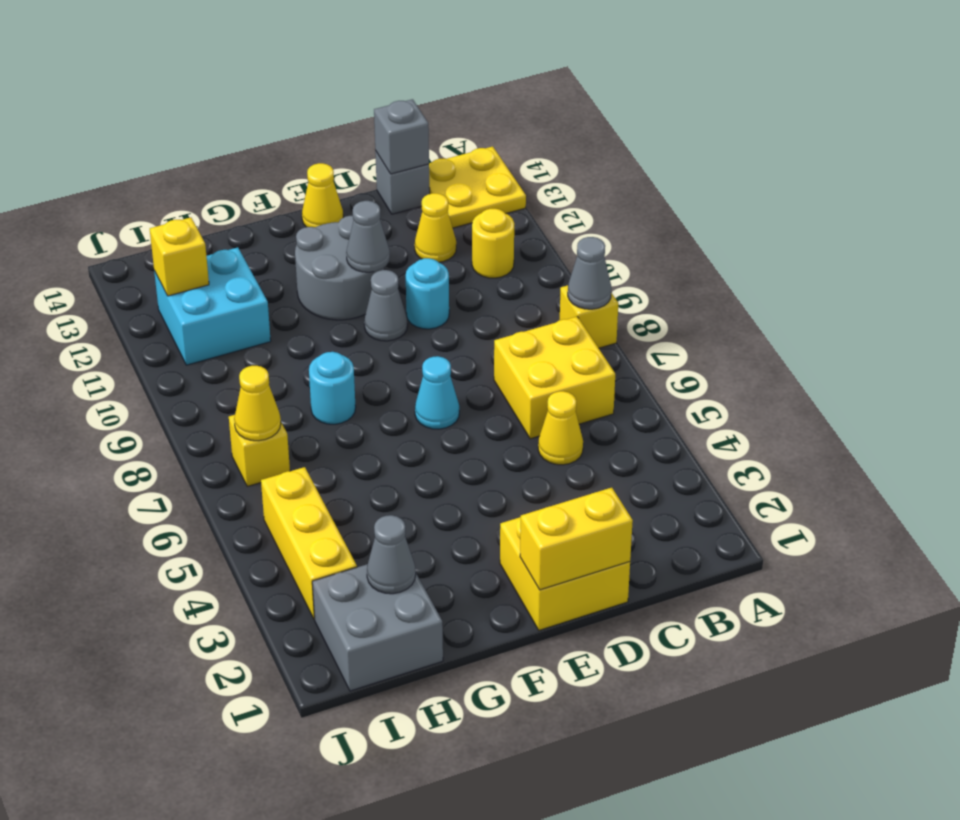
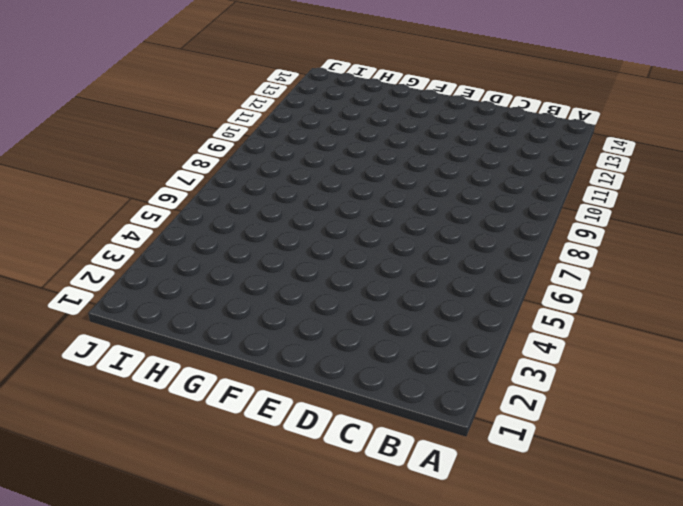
none -> yellow 1x1 brick [560,285,618,348]
none -> yellow 2x2 plate [429,146,526,228]
none -> yellow 2x2 brick [494,317,615,439]

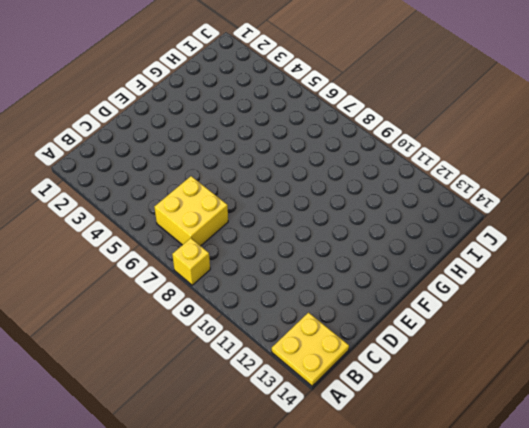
none -> yellow 1x1 round brick [472,209,514,278]
none -> yellow 1x1 cone [538,391,583,465]
none -> yellow 1x1 cone [415,193,456,262]

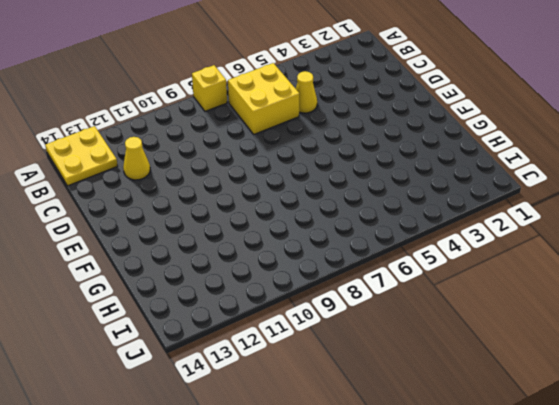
none -> yellow 1x1 round brick [472,209,514,278]
none -> grey 1x1 brick [375,151,430,214]
none -> yellow 2x2 brick [500,517,630,630]

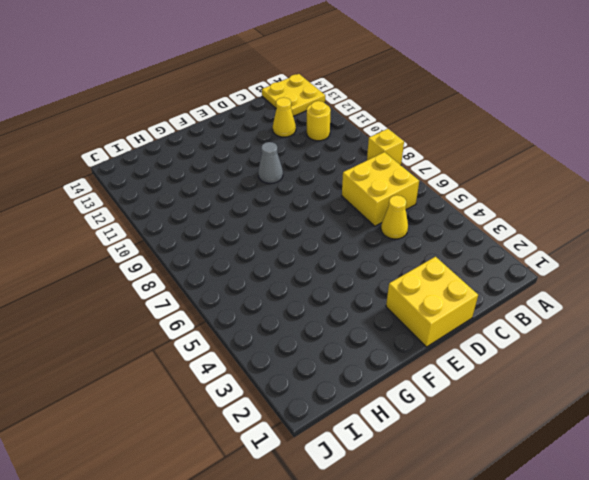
none -> grey 1x1 brick [375,151,430,214]
none -> cyan 1x1 round brick [406,258,449,329]
none -> cyan 1x1 cone [415,356,459,429]

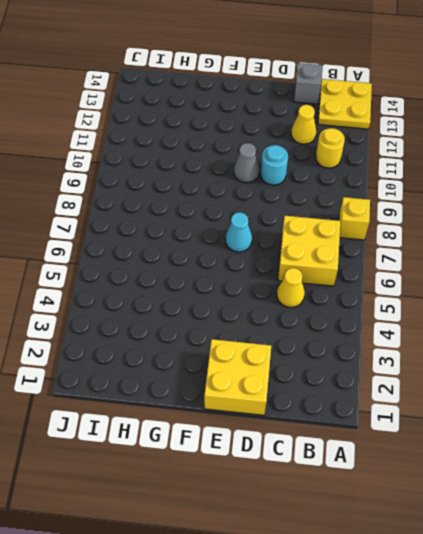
none -> grey 2x2 round brick [295,216,384,320]
none -> yellow 1x1 cone [302,163,343,227]
none -> cyan 1x1 round brick [309,352,356,424]

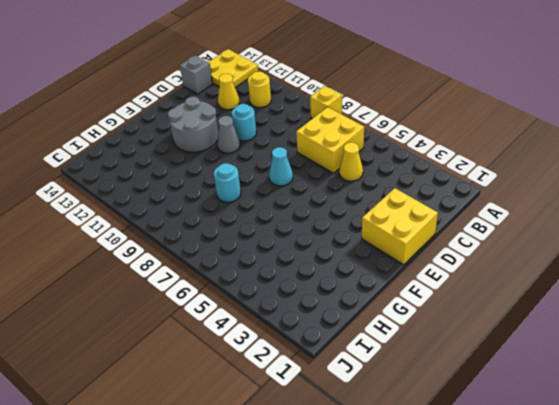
none -> yellow 1x1 cone [302,163,343,227]
none -> grey 2x2 brick [312,564,443,691]
none -> cyan 2x2 brick [154,247,271,365]

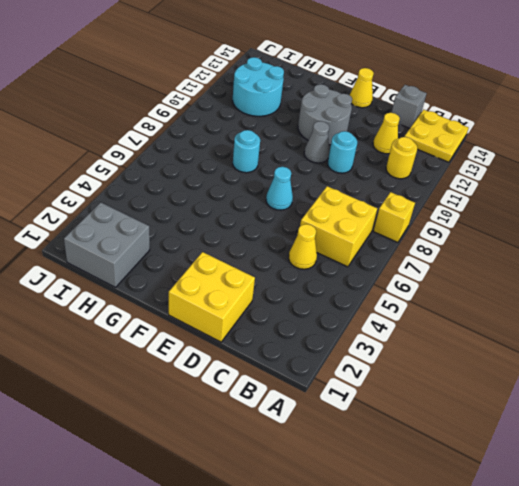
cyan 2x2 round brick [233,57,284,116] -> cyan 2x2 brick [154,247,271,365]
none -> yellow 1x3 brick [261,467,357,620]
none -> yellow 1x1 brick [229,415,290,486]
none -> grey 1x1 cone [568,237,611,309]

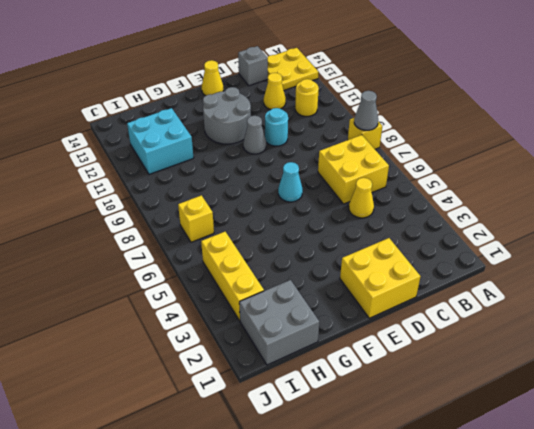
none -> cyan 1x1 round brick [309,352,356,424]
none -> grey 1x1 brick [374,99,429,174]
none -> yellow 1x2 brick [520,488,633,590]

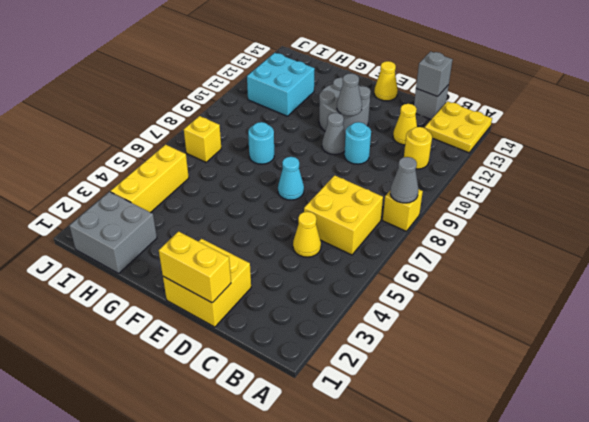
none -> grey 1x1 cone [367,515,416,594]
none -> yellow 1x1 cone [234,366,281,441]
none -> yellow 1x1 brick [150,217,209,296]

